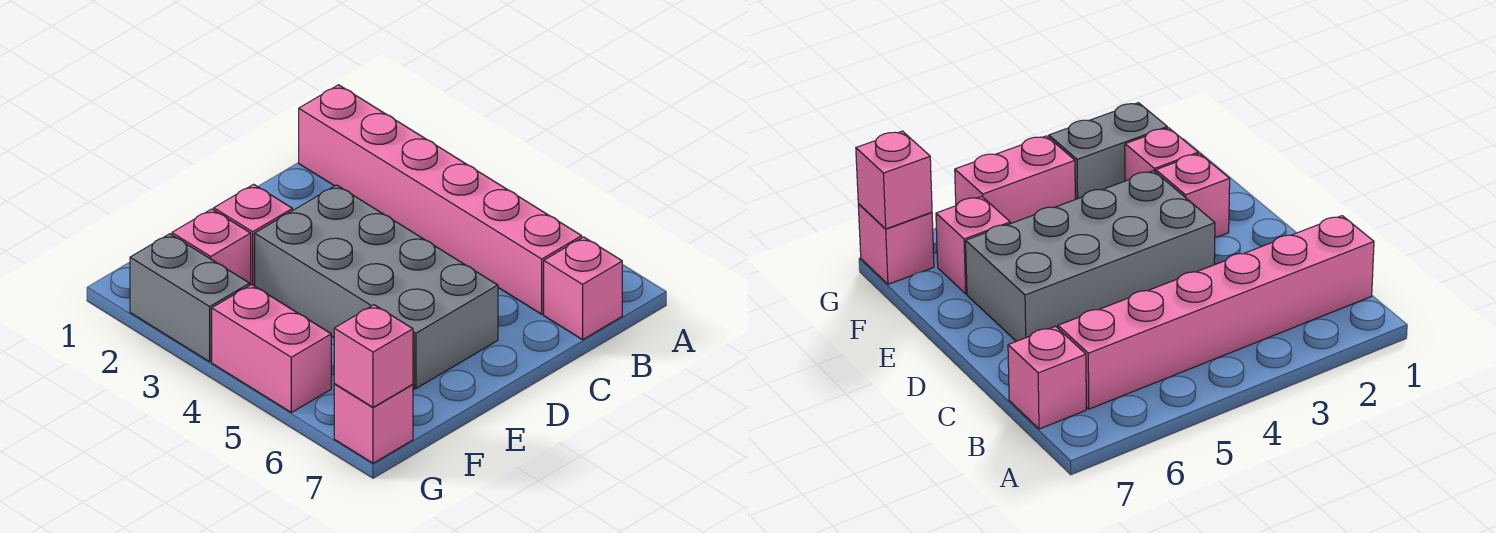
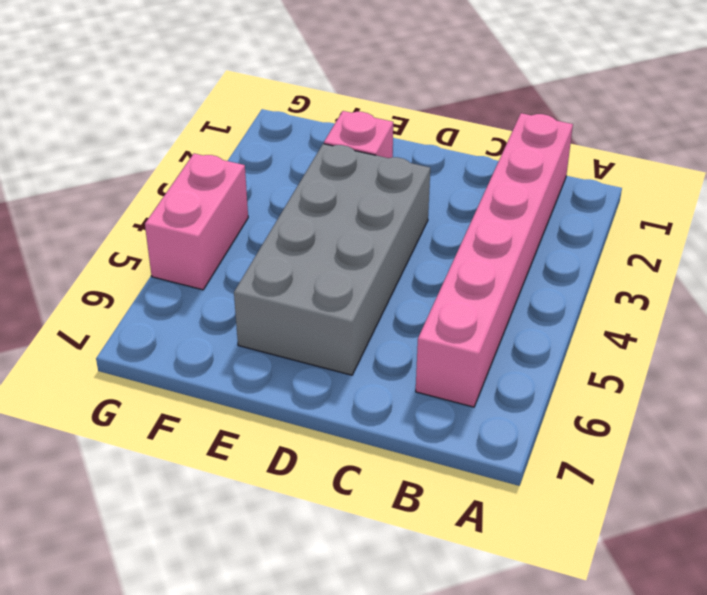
none -> pink 1x1 brick [544,237,622,340]
none -> pink 1x1 brick [172,209,251,285]

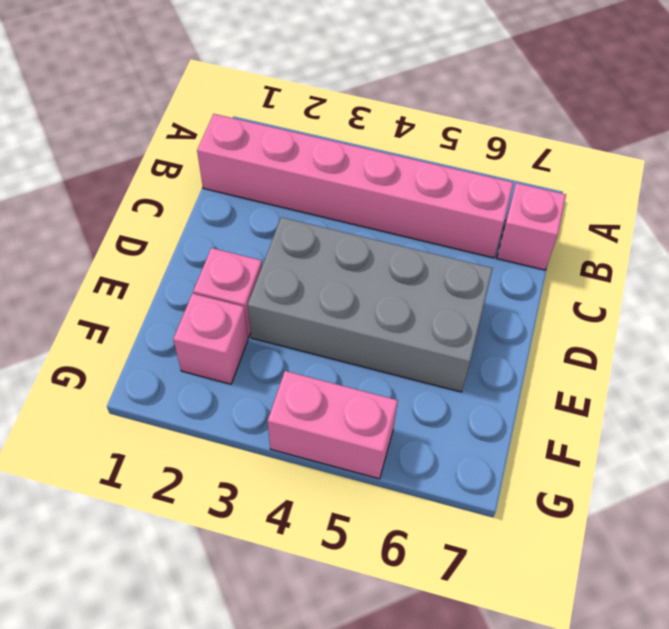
none -> pink 1x1 brick [936,196,1010,294]
none -> grey 1x2 brick [130,234,250,362]

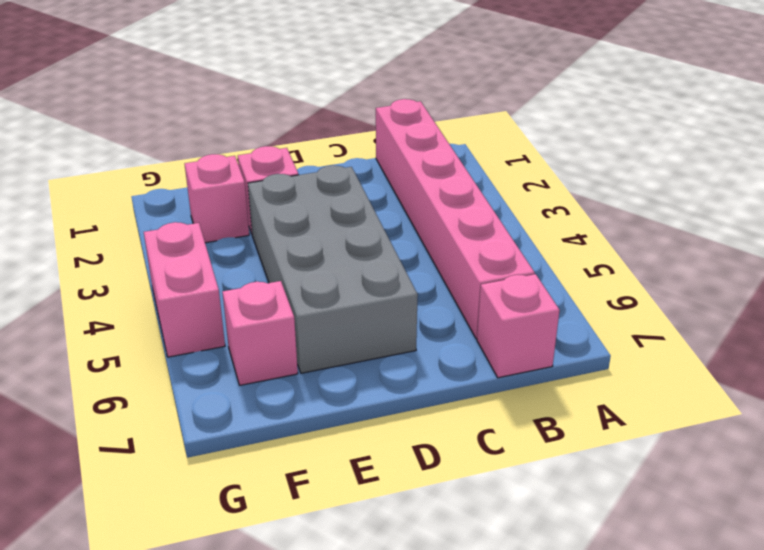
none -> grey 1x2 brick [130,234,250,362]
none -> pink 1x1 brick [334,384,413,463]

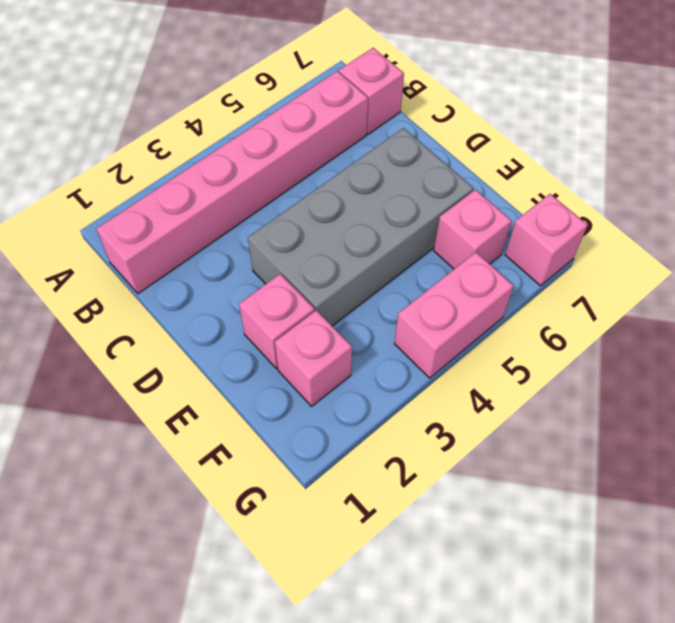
none -> grey 1x2 brick [130,234,250,362]
none -> pink 1x1 brick [334,305,413,407]

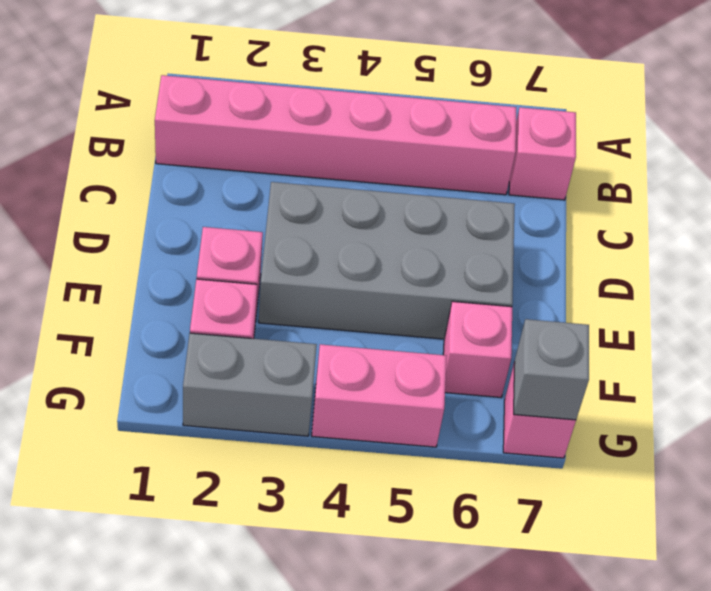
grey 1x1 brick [514,319,589,420] -> pink 1x1 brick [334,305,413,407]

